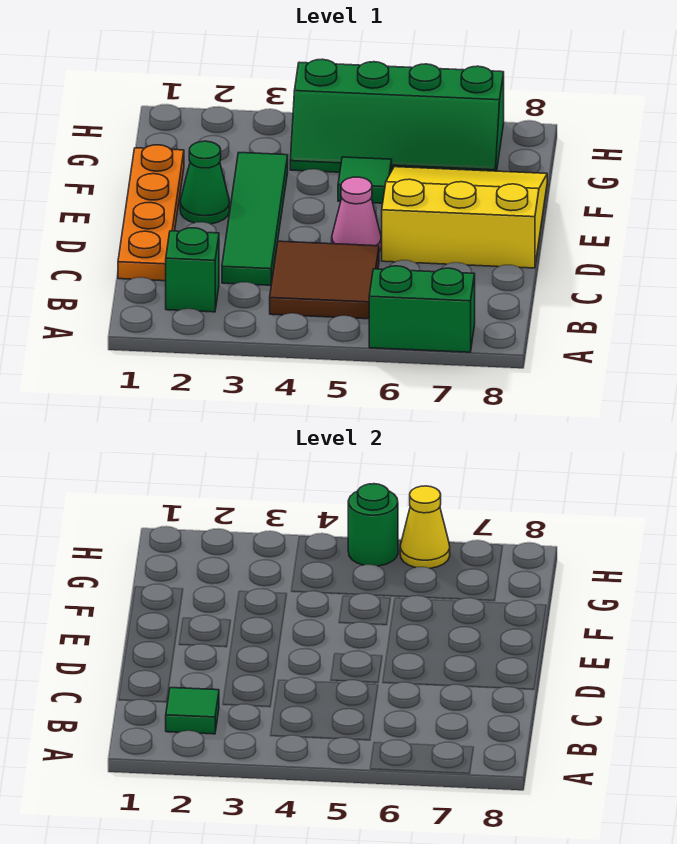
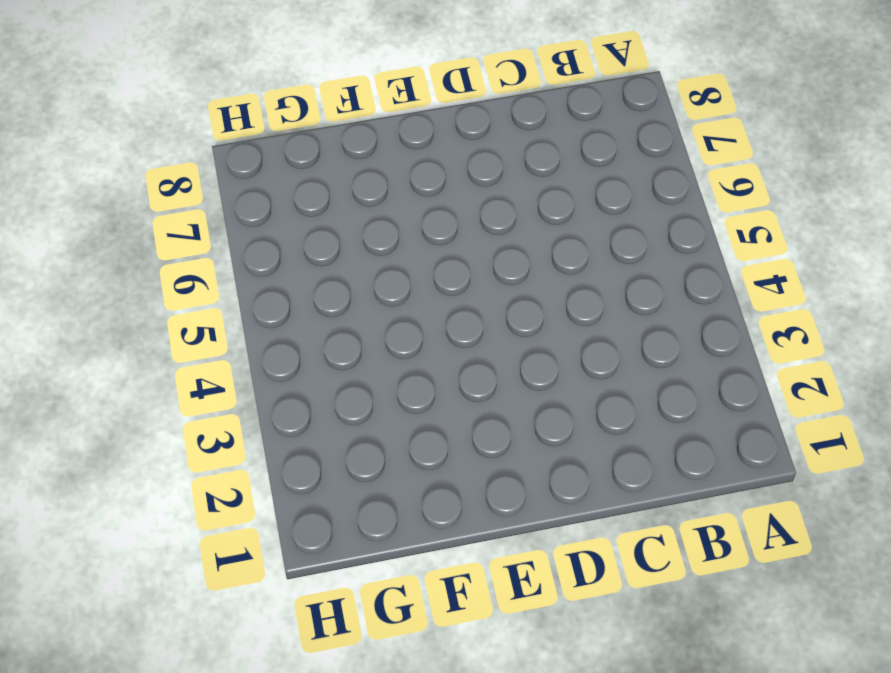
none -> green 1x2 brick [369,266,475,352]
none -> green 1x1 brick [166,228,219,312]
none -> brown 2x2 tile [270,241,379,319]

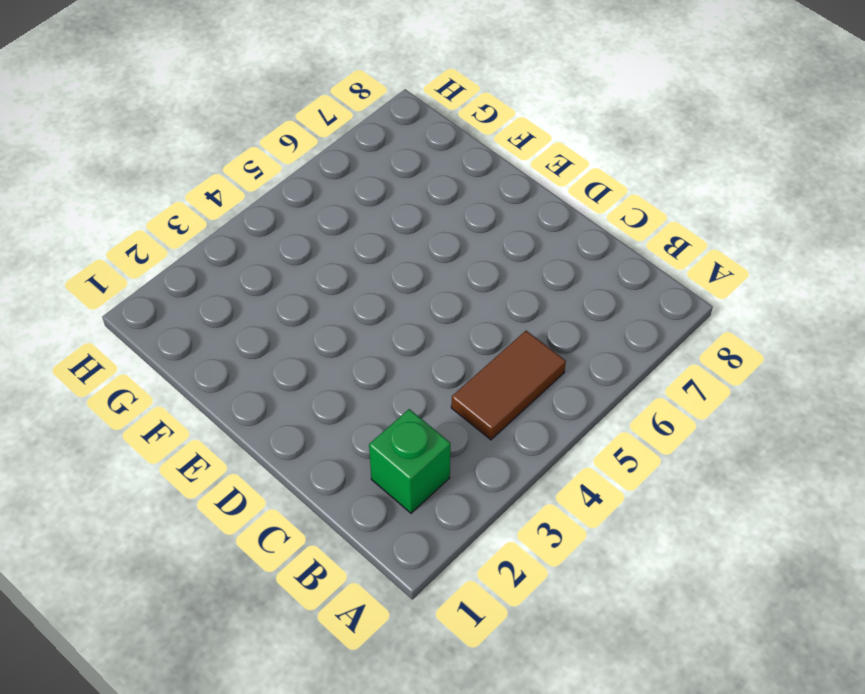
brown 1x2 tile [451,331,566,440] -> brown 2x2 tile [270,241,379,319]
none -> green 1x2 brick [369,266,475,352]
none -> orange 1x4 plate [118,145,184,281]
none -> green 1x4 tile [222,153,288,285]

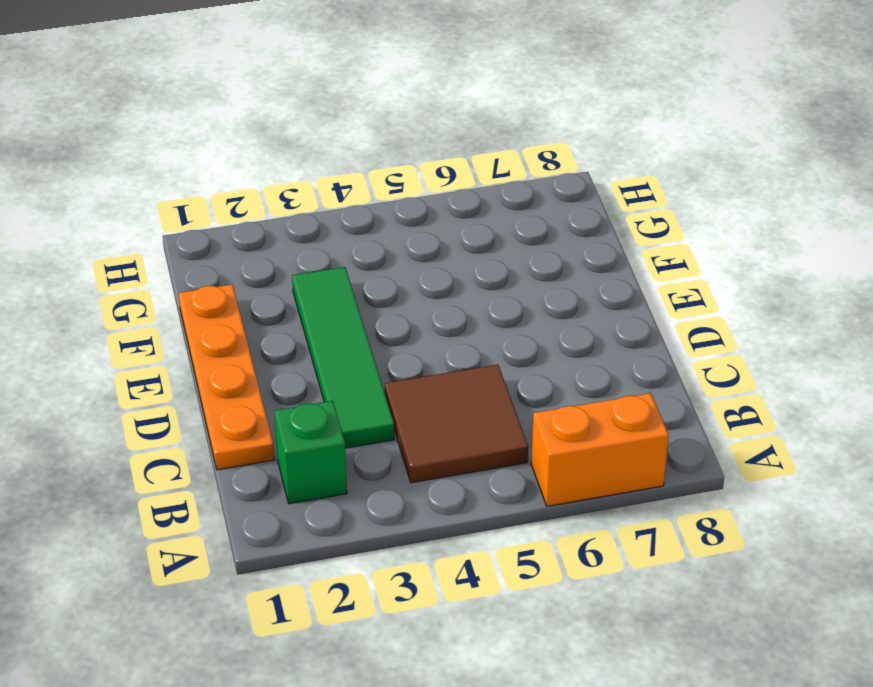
orange 1x2 brick [531,393,669,506] -> green 1x2 brick [369,266,475,352]
none -> pink 1x1 cone [332,177,381,251]
none -> yellow 3x3 slope [382,167,547,268]
none -> green 1x1 cone [180,141,230,224]

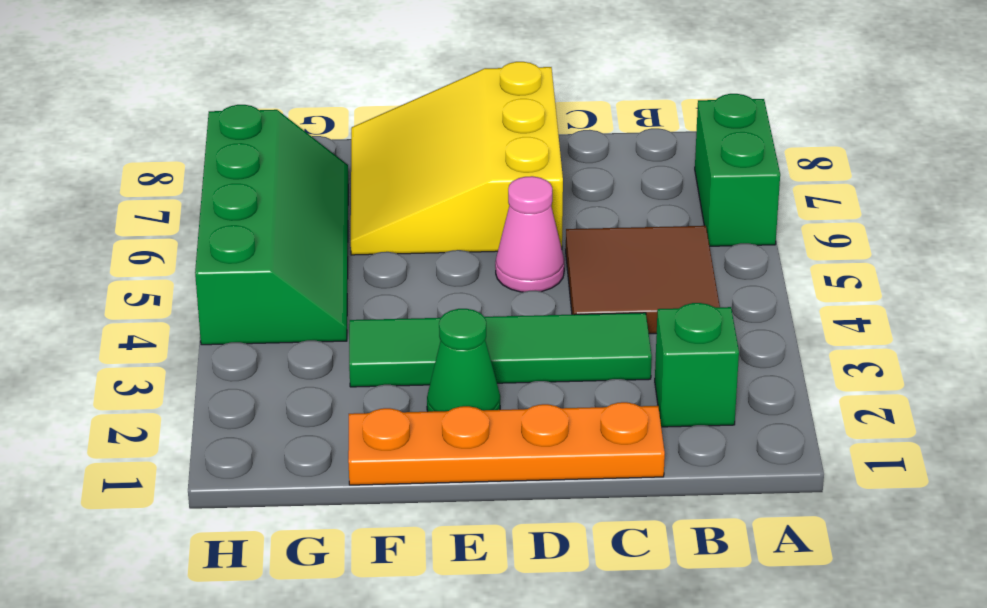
none -> green 1x1 tile [338,157,392,203]
none -> green 1x1 tile [166,688,219,734]
none -> green 1x1 round brick [348,484,398,566]

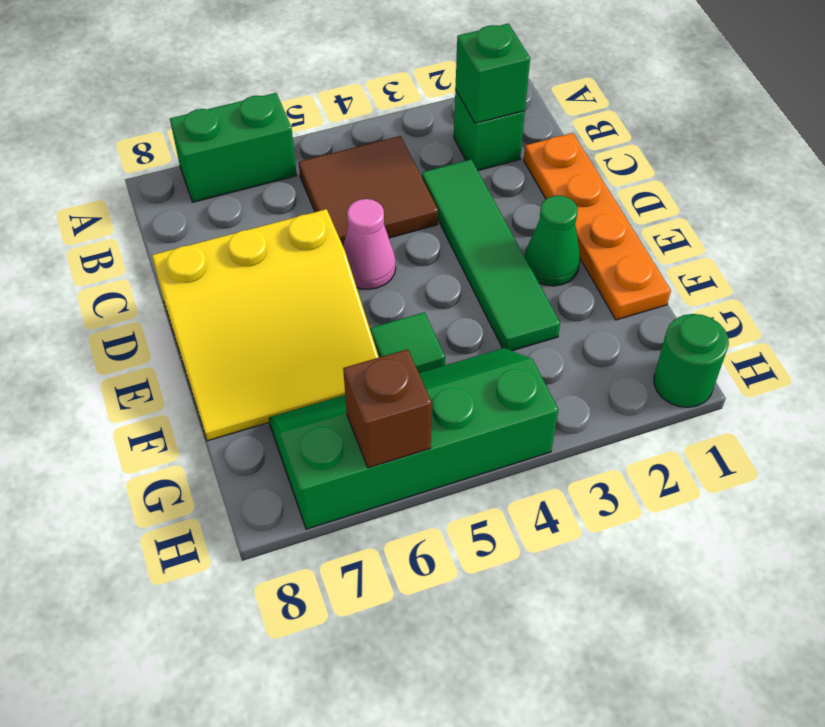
green 1x1 brick [455,24,530,123] -> green 1x1 tile [166,688,219,734]
green 1x1 round brick [654,314,729,407] -> green 1x1 round brick moved to [348,484,398,566]
brown 1x1 brick [343,349,432,468] -> yellow 1x1 cone [400,486,450,568]

